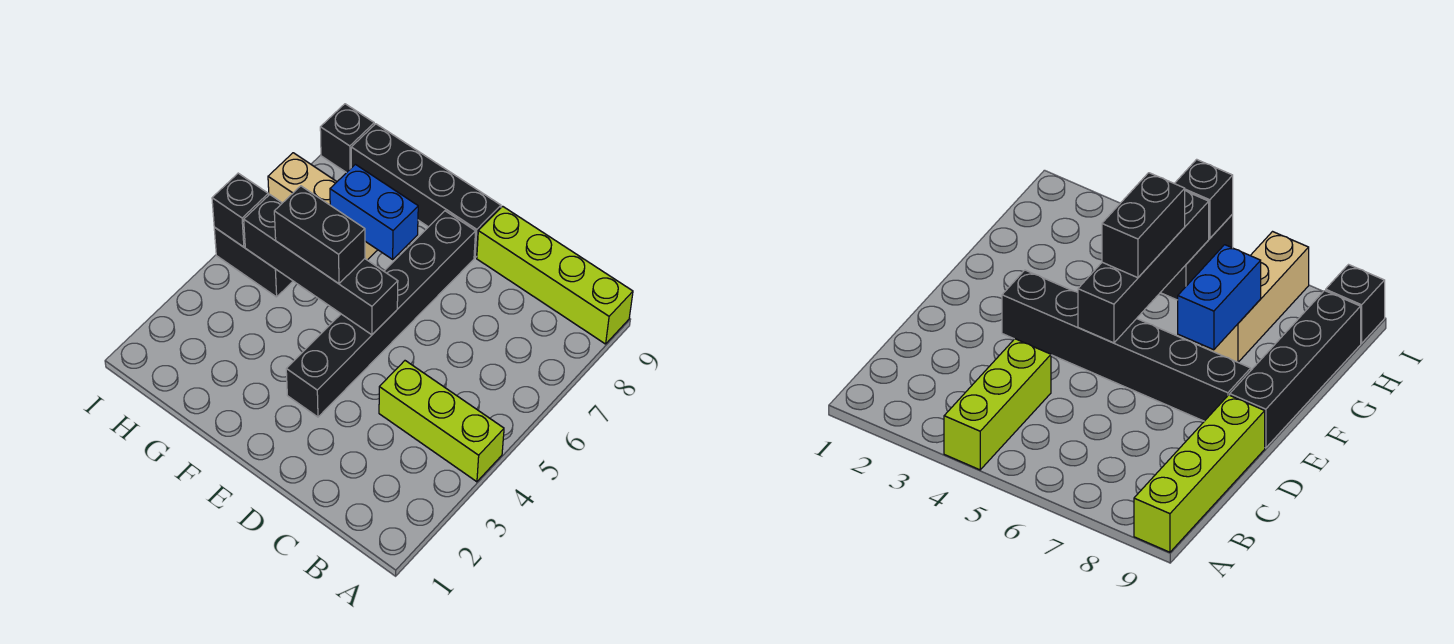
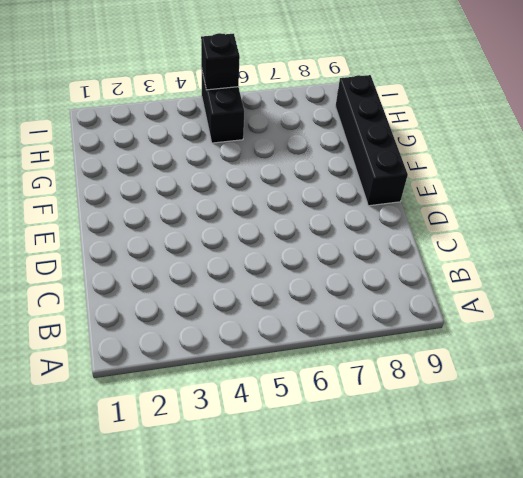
none -> lime 1x3 brick [379,361,504,482]
none -> lime 1x4 brick [477,206,633,344]

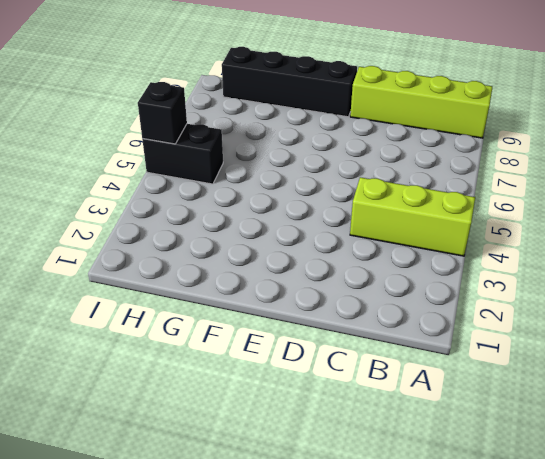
none -> black 1x6 brick [286,211,476,417]
none -> tan 1x3 brick [268,153,377,260]

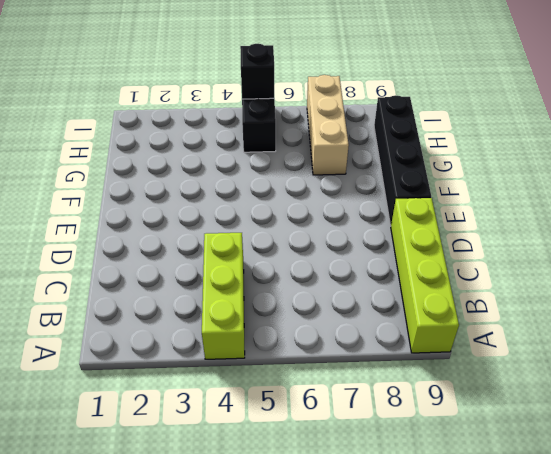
none -> black 1x6 brick [286,211,476,417]
none -> black 1x1 brick [320,104,374,173]

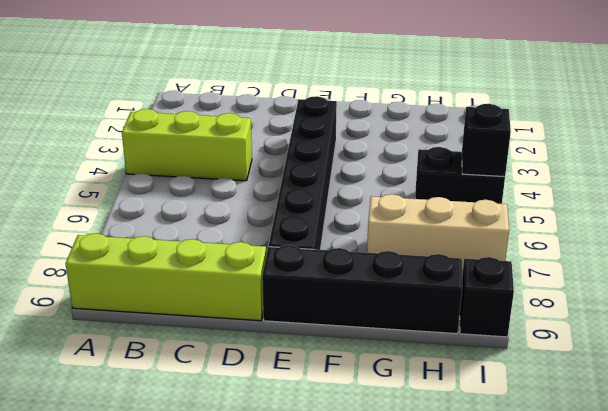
none -> black 1x4 brick [244,195,398,335]
none -> blue 1x2 brick [330,164,418,259]

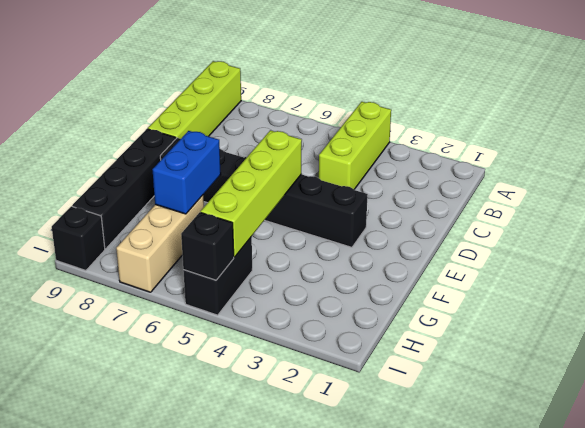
lime 1x4 brick [200,130,302,257] -> black 1x4 brick [244,195,398,335]
none -> black 1x2 brick [274,186,365,284]

